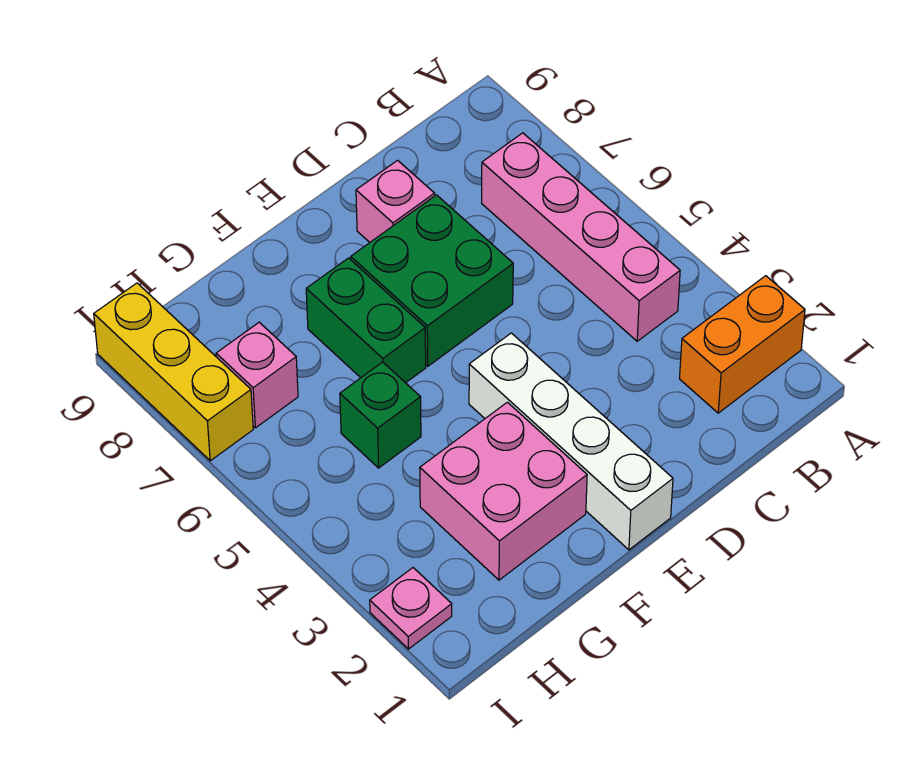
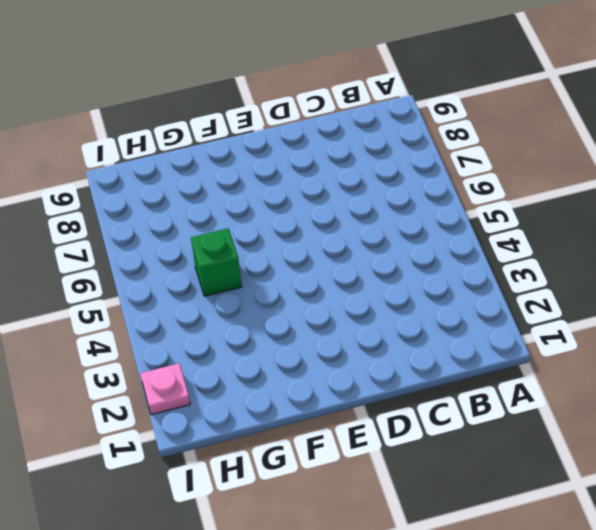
none -> orange 1x2 brick [680,276,805,413]
none -> pink 1x4 brick [482,133,680,341]

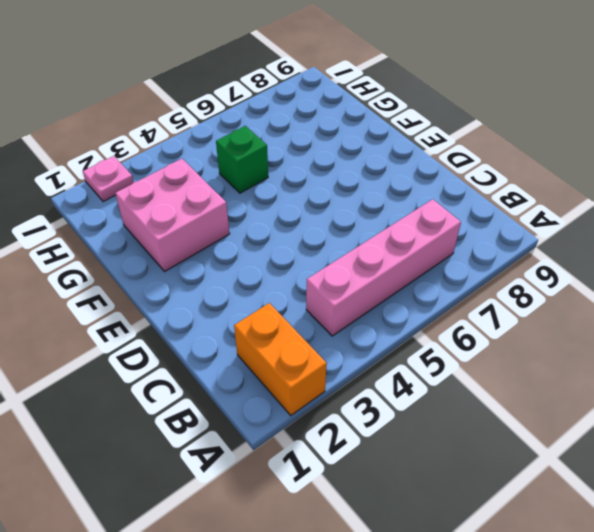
none -> green 2x2 brick [351,195,513,366]
none -> pink 1x1 brick [356,160,435,242]

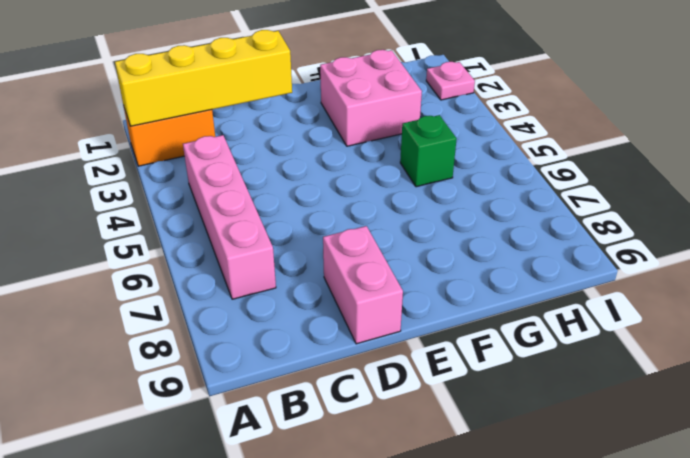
yellow 1x4 brick [115,30,292,126] -> none
pink 1x2 brick [323,226,403,344] -> pink 1x1 brick [356,160,435,242]
none -> green 2x2 brick [351,195,513,366]
none -> white 1x4 brick [469,333,673,550]

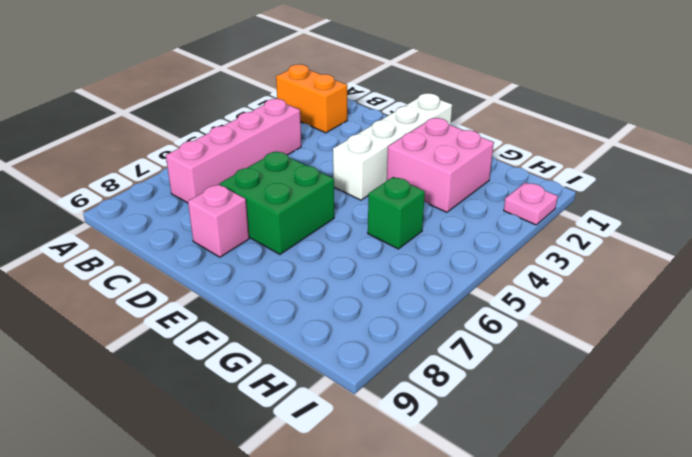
none -> green 1x2 brick [306,258,426,383]
none -> pink 1x1 brick [216,322,298,428]

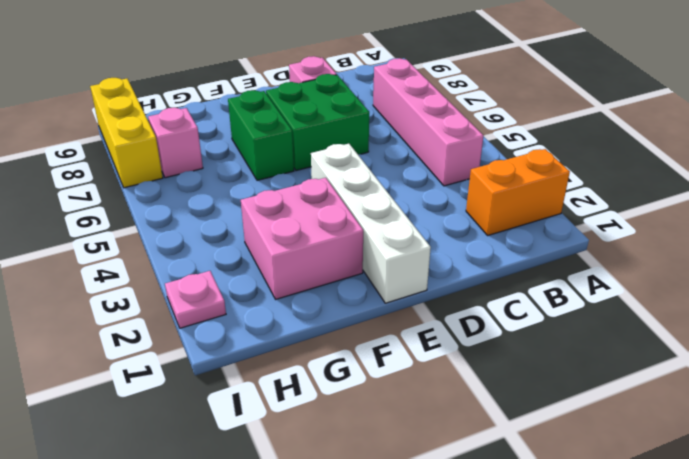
none -> green 1x1 brick [340,362,421,468]

